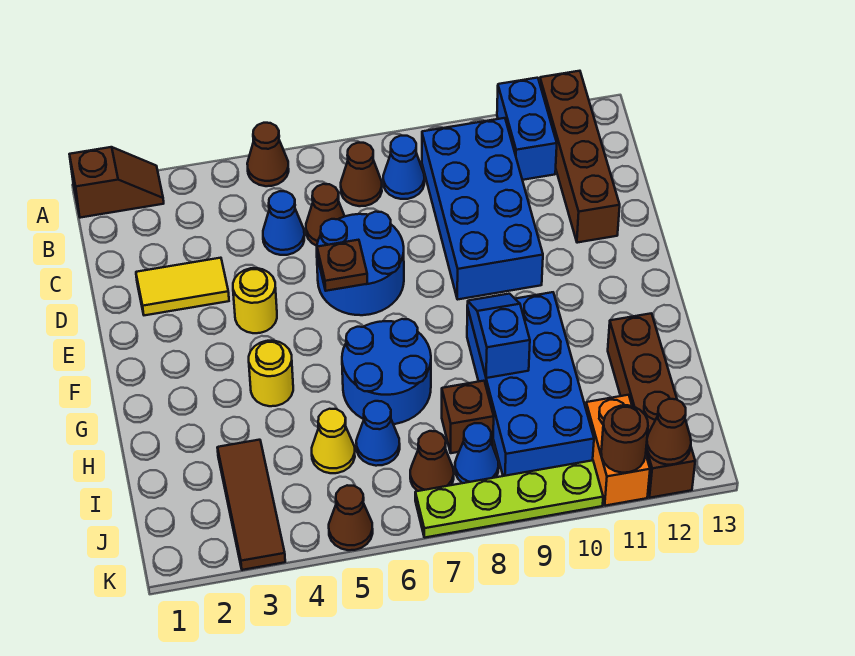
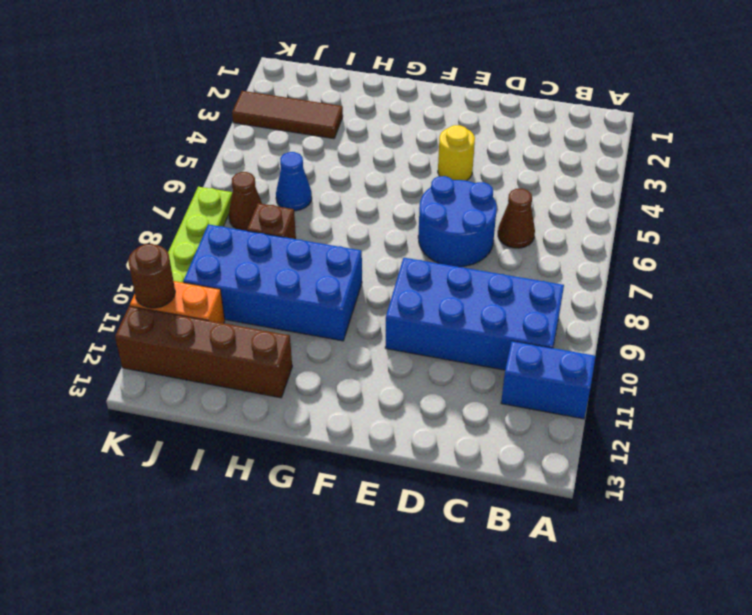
none -> brown 1x2 slope [69,147,164,218]
none -> brown 1x1 cone [247,123,289,186]
none -> brown 1x4 brick [540,71,620,243]

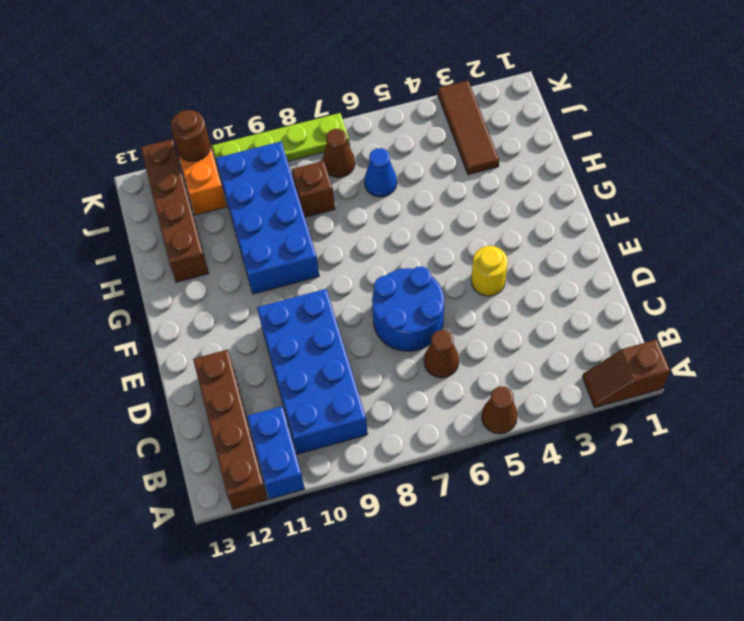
none -> brown 1x1 cone [341,143,382,206]
none -> blue 1x1 cone [383,136,424,199]
none -> blue 1x1 cone [263,191,304,255]

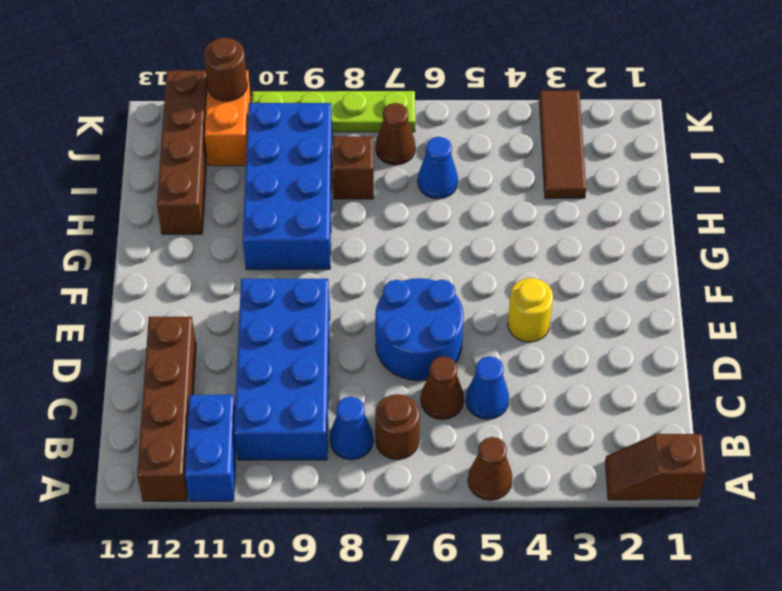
brown 1x1 round brick [375,394,420,460] -> brown 1x1 cone [341,143,382,206]
none -> yellow 1x2 tile [136,258,229,315]
none -> yellow 1x1 round brick [249,341,293,406]
none -> blue 2x2 round brick [342,319,431,424]

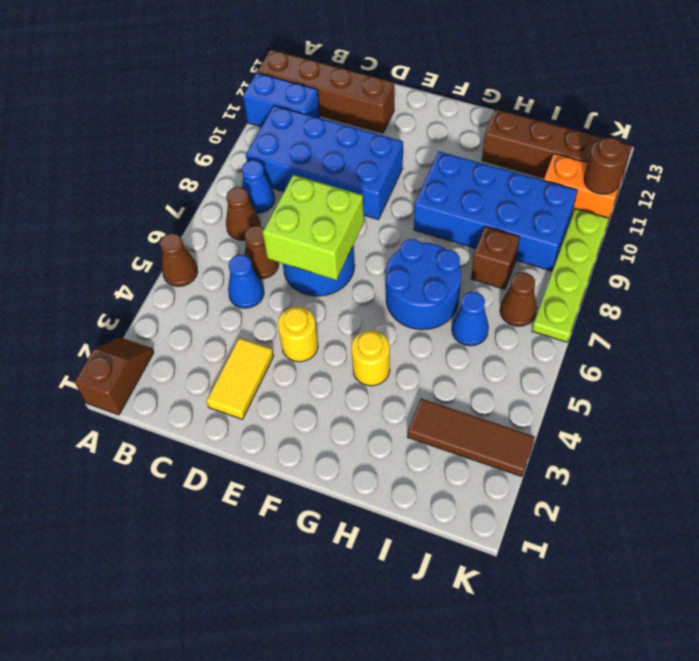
lime 2x2 brick [263,175,364,280] -> brown 1x1 plate [317,240,368,291]
none -> yellow 1x1 cone [312,409,355,473]
none -> blue 1x1 cone [455,423,499,483]
none -> brown 1x1 cone [329,485,373,550]

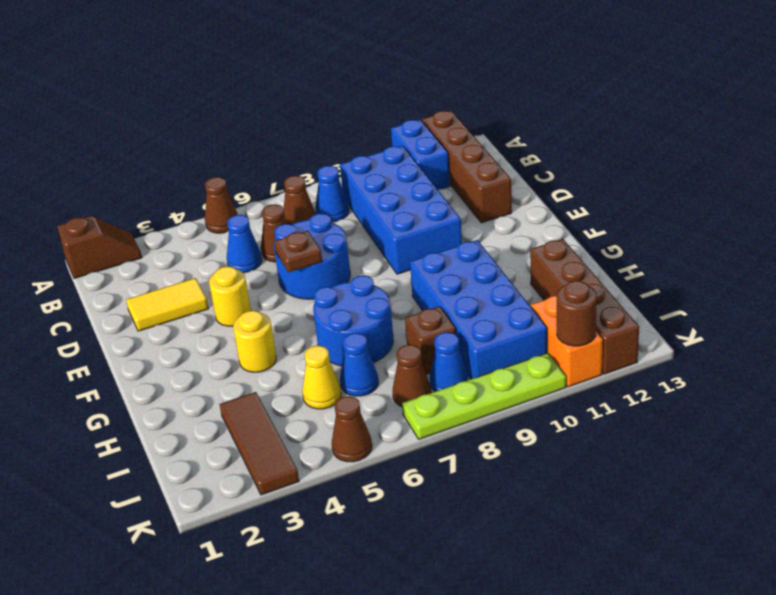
none -> blue 1x2 slope [467,294,530,378]
none -> brown 1x1 cone [647,399,691,465]

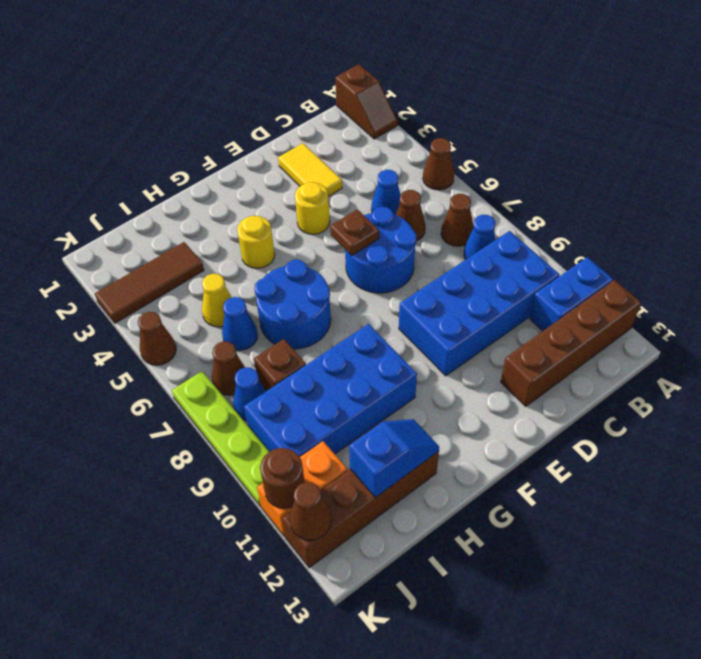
blue 1x2 slope [349,419,439,498] -> blue 1x2 slope moved to [467,294,530,378]

